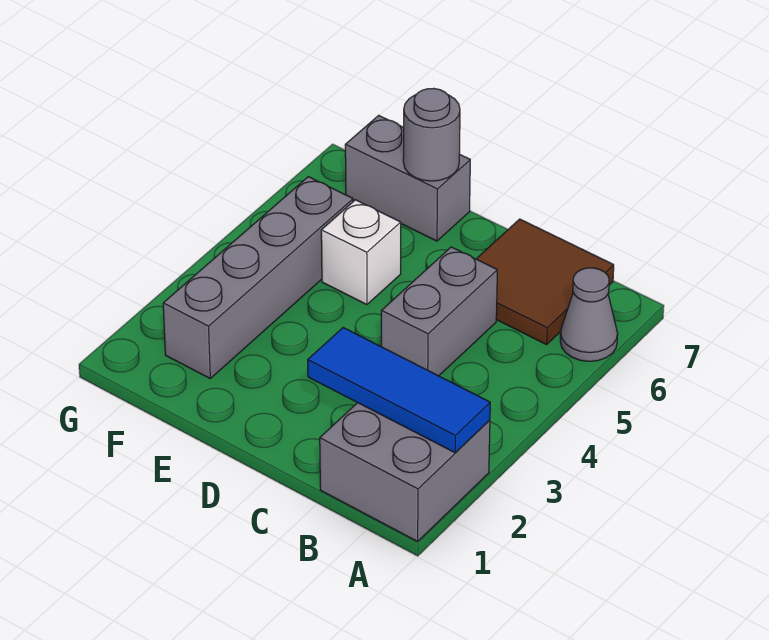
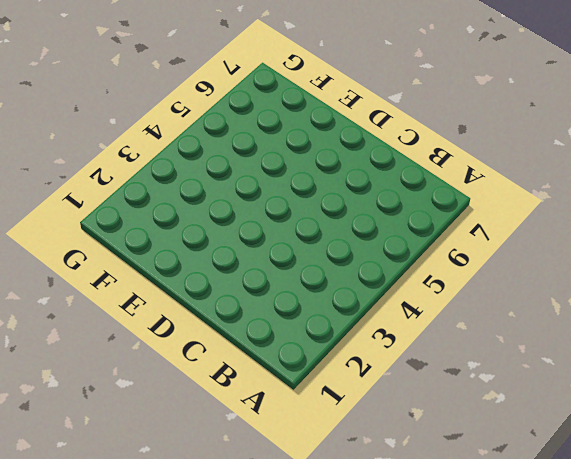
none -> grey 2x2 brick [320,403,490,541]
none -> grey 1x1 cone [560,268,618,361]

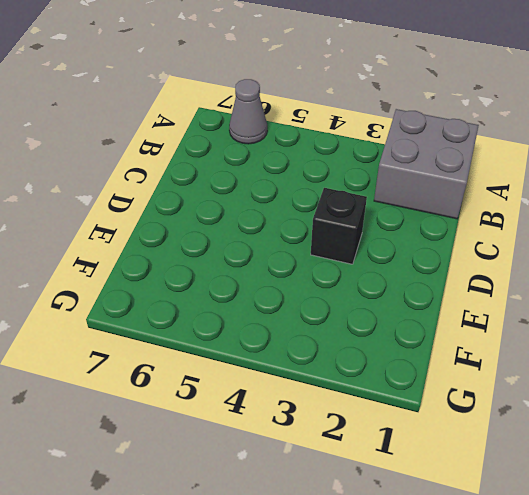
black 1x1 brick [311,188,367,264] -> none
none -> brown 2x2 tile [477,219,614,345]
none -> grey 1x2 brick [381,247,497,376]

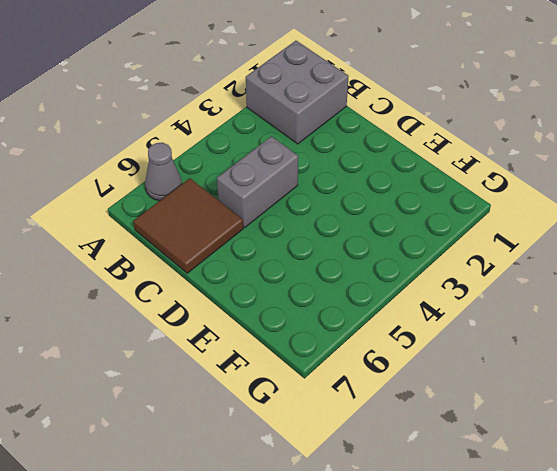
none -> white 1x1 brick [321,200,401,305]
none -> grey 1x2 brick [345,115,470,241]

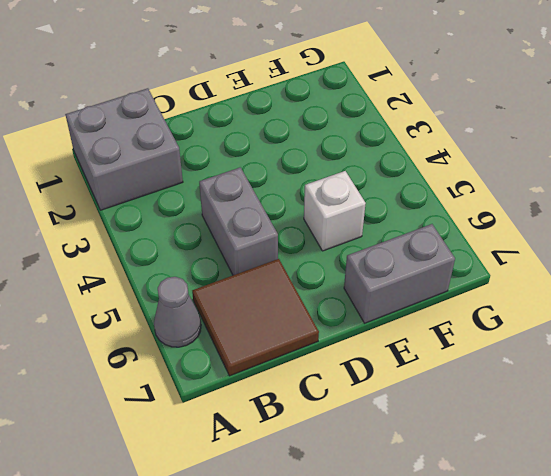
none -> grey 1x4 brick [163,177,353,378]
none -> blue 1x3 tile [308,328,490,453]

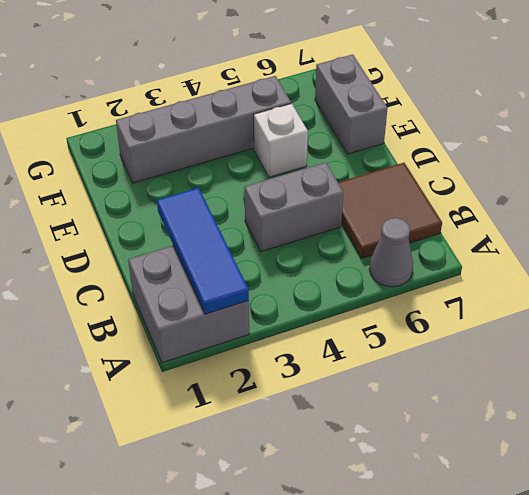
none -> grey 1x1 round brick [403,88,460,181]

